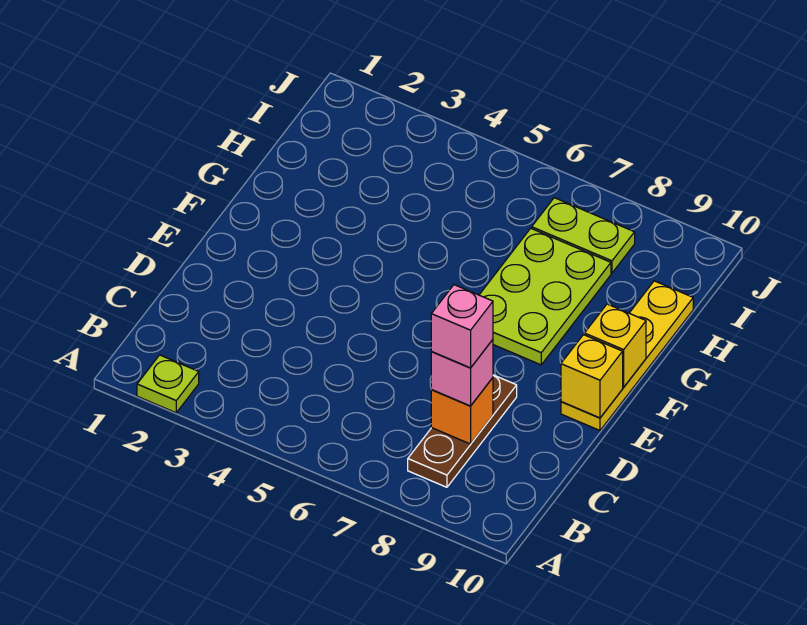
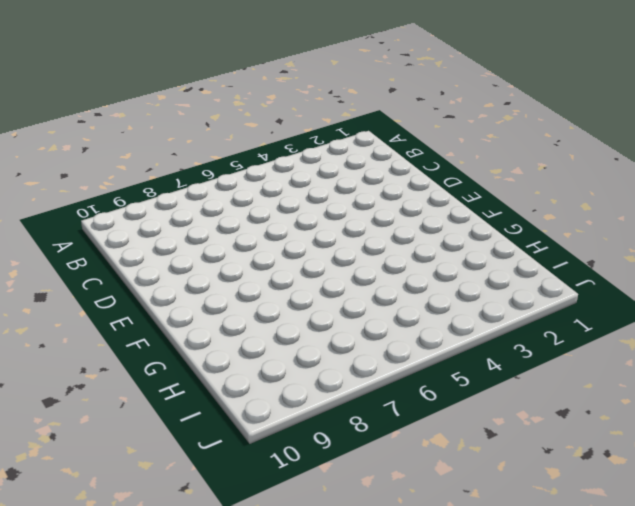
none -> lime 1x1 plate [137,355,199,413]
none -> brown 1x3 plate [408,375,517,487]

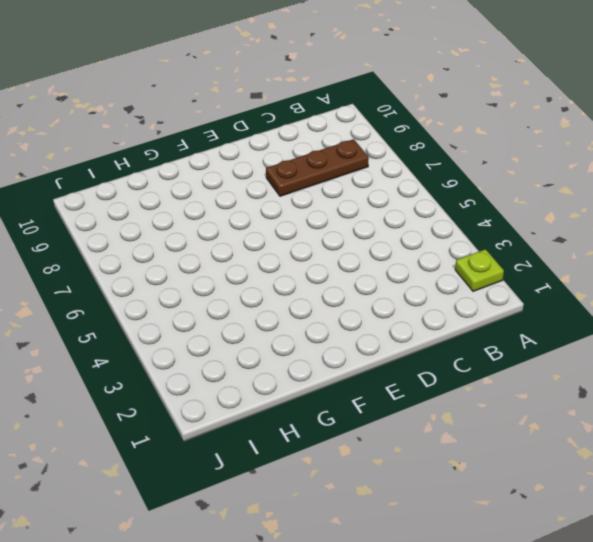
none -> yellow 1x4 plate [561,281,693,430]
none -> lime 2x3 plate [479,228,611,365]

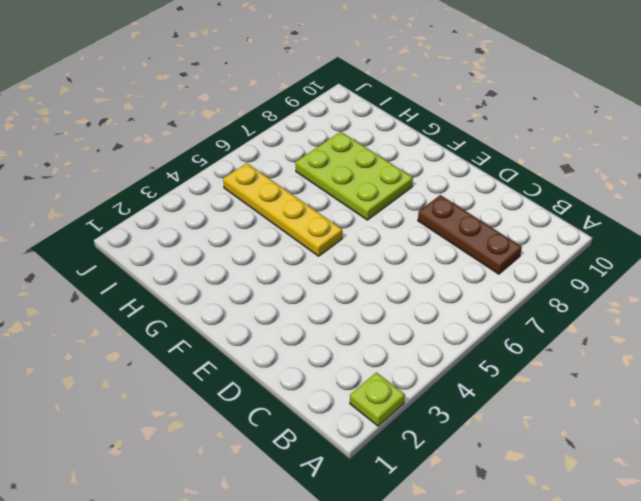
yellow 1x4 plate [223,163,342,256] -> yellow 1x4 plate moved to [561,281,693,430]
none -> lime 1x2 plate [532,198,635,273]
none -> orange 1x1 brick [431,378,493,444]

